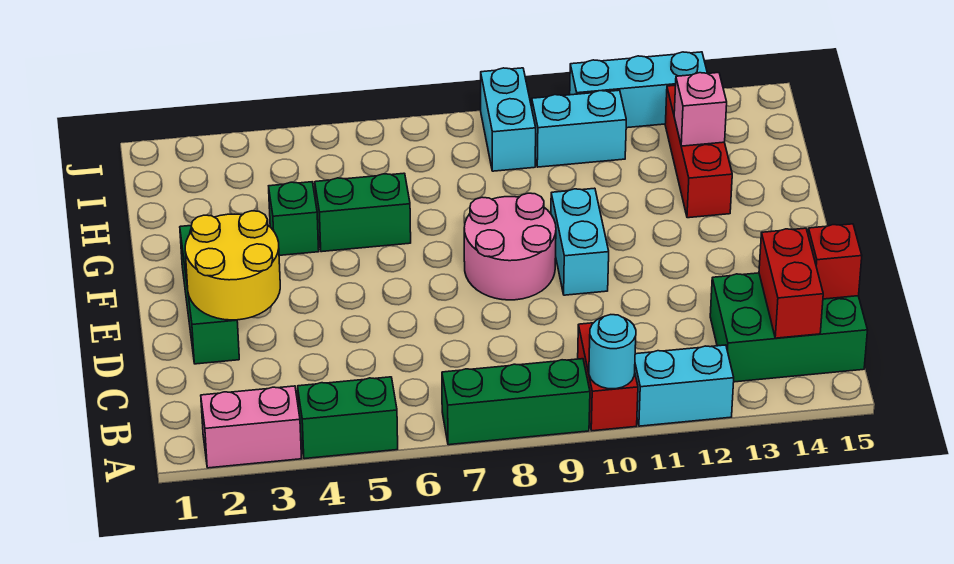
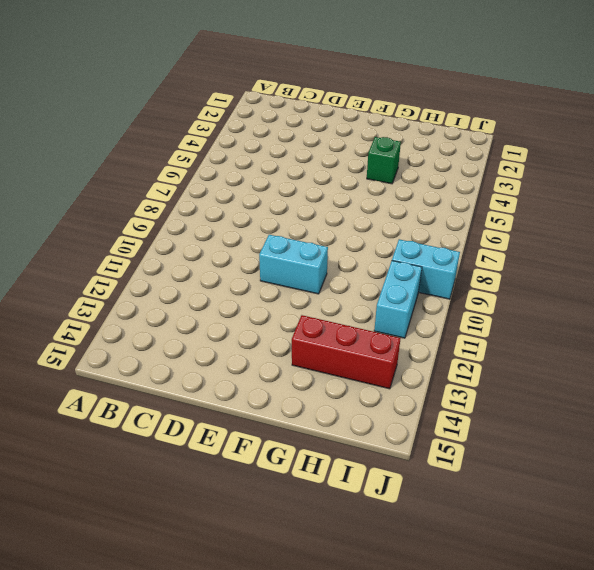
none -> pink 1x2 brick [201,386,302,468]
none -> green 1x2 brick [298,377,398,459]
none -> green 1x3 brick [442,359,590,445]

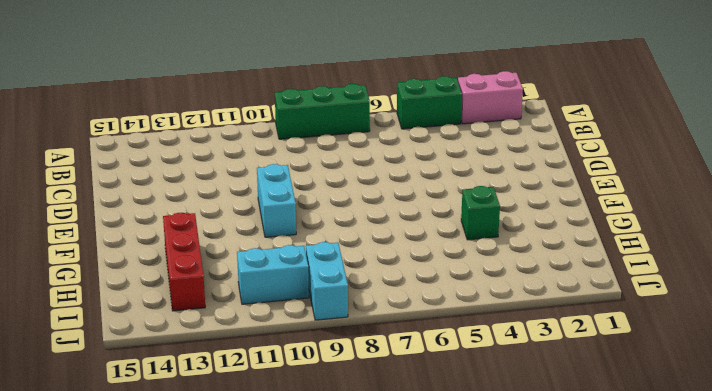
none -> red 1x2 brick [578,323,638,431]
none -> cyan 1x2 brick [635,345,734,426]
none -> green 2x3 brick [710,273,868,382]

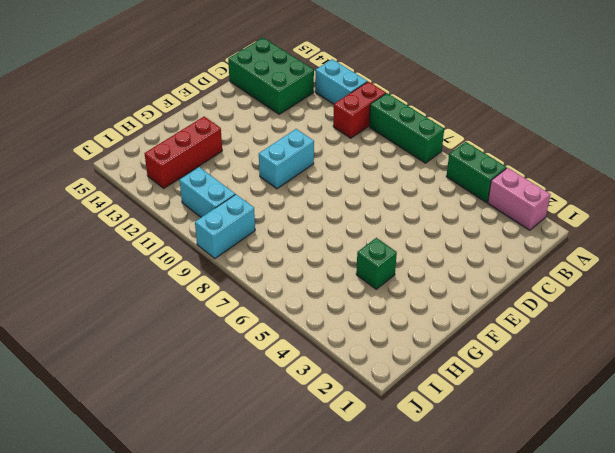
none -> green 1x3 brick [180,226,239,364]
none -> pink 2x2 round brick [464,193,556,300]
none -> green 1x2 brick [315,173,411,252]

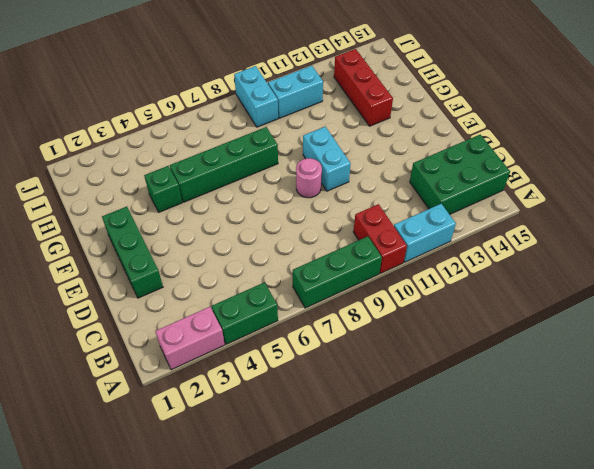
pink 1x1 round brick [296,158,322,198] -> pink 2x2 round brick [464,193,556,300]
green 1x4 brick [170,127,278,202] -> green 1x2 brick [315,173,411,252]
none -> cyan 1x3 brick [570,52,708,128]
none -> cyan 1x1 round brick [589,315,636,389]
none -> red 1x2 brick [759,228,823,338]

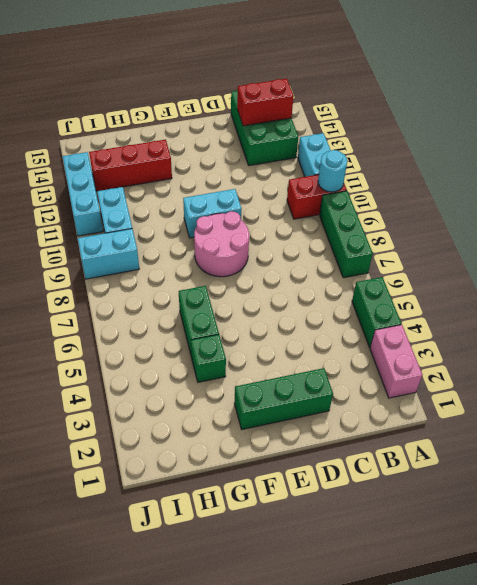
none -> red 1x1 brick [808,224,862,299]
none -> yellow 2x2 round brick [185,211,280,320]
none -> pink 1x1 brick [674,73,727,146]

